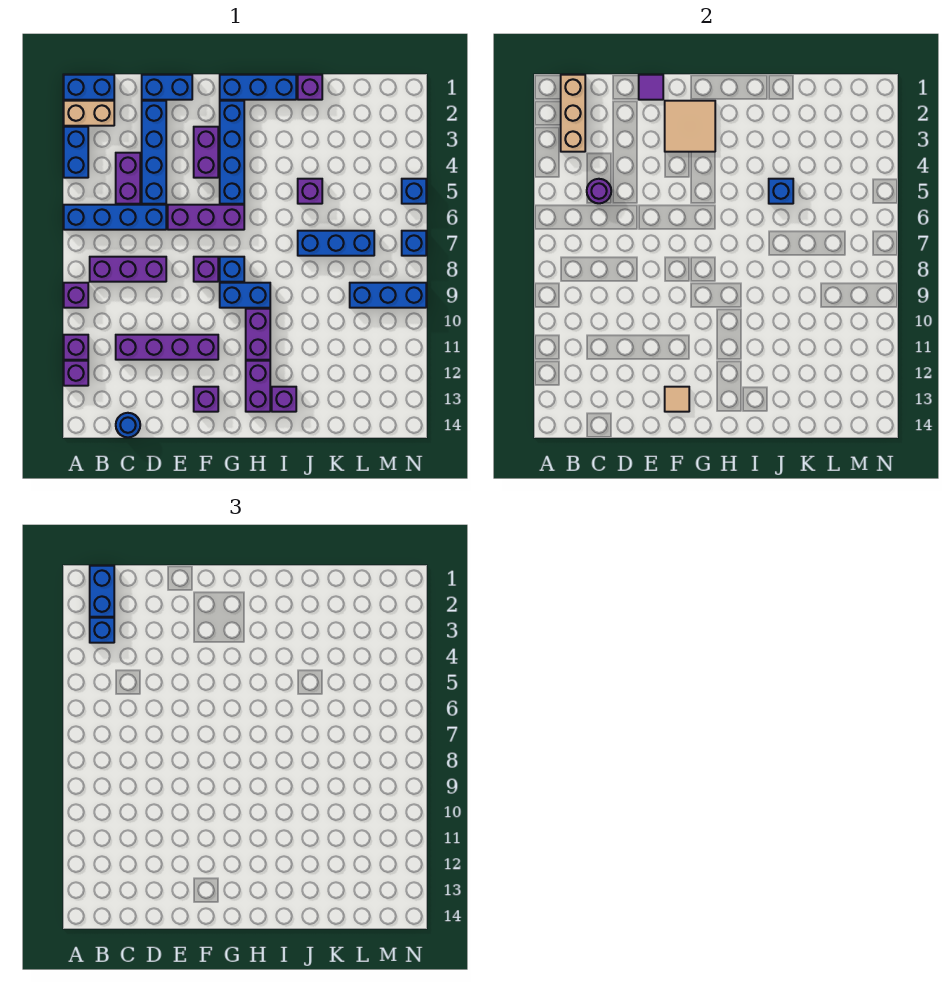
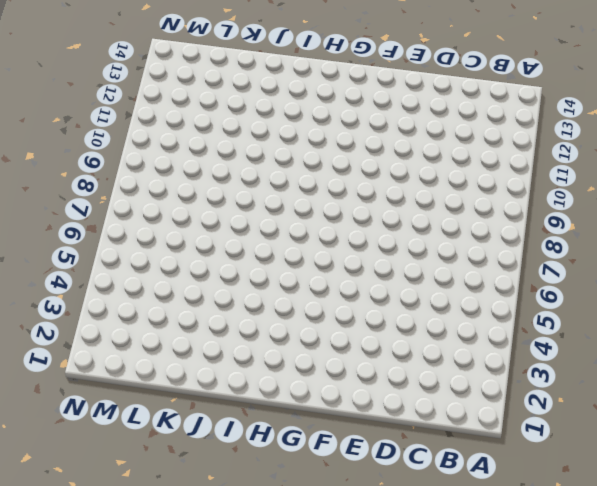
none -> blue 1x2 brick [64,75,114,100]
none -> tan 1x2 brick [64,101,114,126]
none -> blue 1x2 brick [64,127,88,178]
none -> blue 1x4 brick [64,205,166,230]

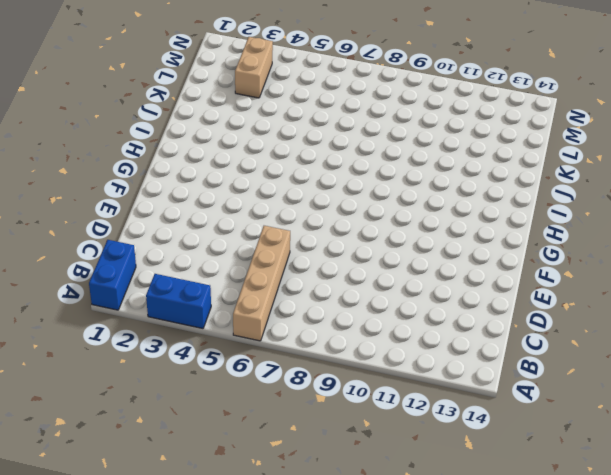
tan 1x4 brick [233,226,290,341] -> blue 1x4 brick [64,205,166,230]
tan 1x2 brick [235,37,273,98] -> tan 1x2 brick moved to [64,101,114,126]
none -> purple 1x1 brick [64,283,88,308]
none -> purple 1x1 brick [64,335,88,360]
none -> purple 1x1 brick [64,361,88,386]
none -> purple 1x3 brick [90,257,166,282]

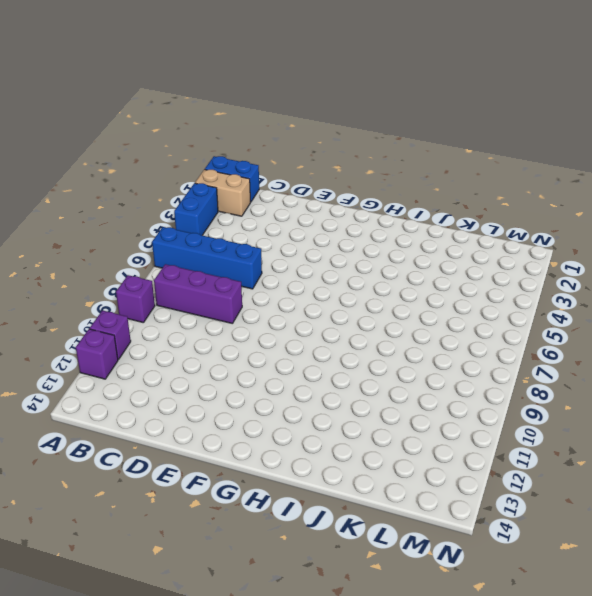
none -> purple 1x2 brick [116,153,140,204]
none -> purple 1x4 brick [116,335,218,360]
none -> blue 1x1 round brick [116,413,140,437]
none -> blue 1x2 brick [142,75,192,100]

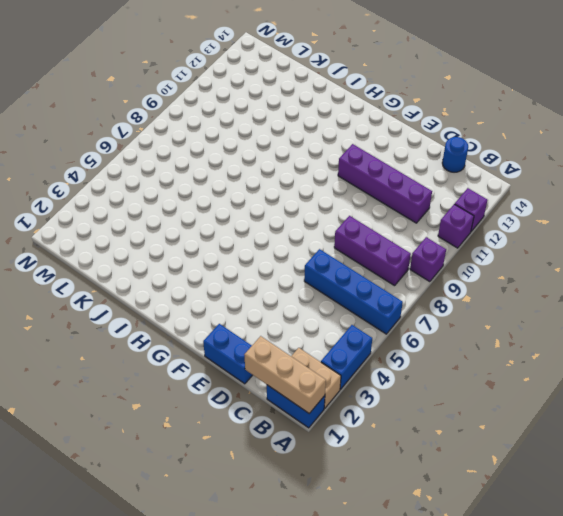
tan 1x3 brick [244,336,326,413] -> tan 1x3 brick turned to [561,75,585,152]
none -> purple 1x2 brick [116,153,140,204]
none -> blue 1x4 brick [142,101,166,204]
none -> purple 1x3 brick [168,205,244,230]
none -> purple 1x2 brick [194,127,218,178]

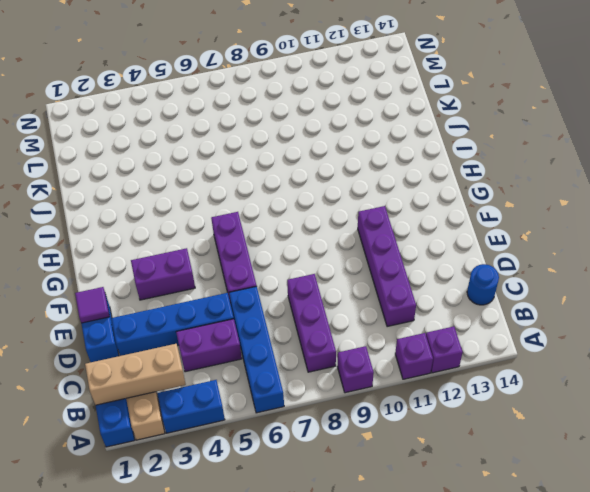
none -> purple 1x1 brick [194,257,218,282]
none -> purple 1x1 brick [194,387,218,412]
none -> blue 1x3 brick [220,75,296,100]
none -> blue 1x4 brick [220,101,244,204]

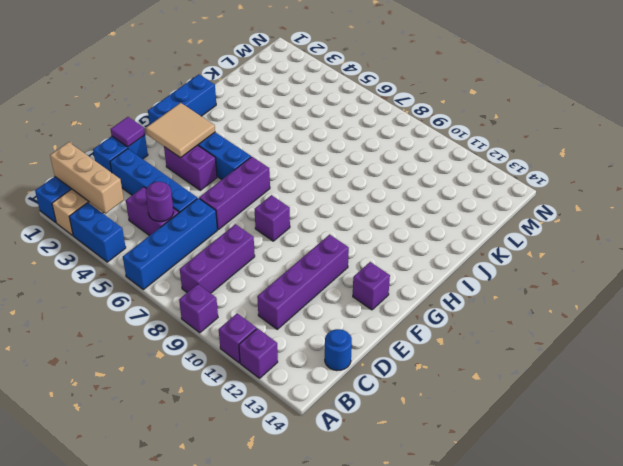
none -> blue 1x1 brick [220,257,244,282]
none -> blue 1x2 brick [220,283,270,308]
none -> purple 1x2 brick [246,309,270,360]
none -> purple 1x2 brick [246,361,270,412]

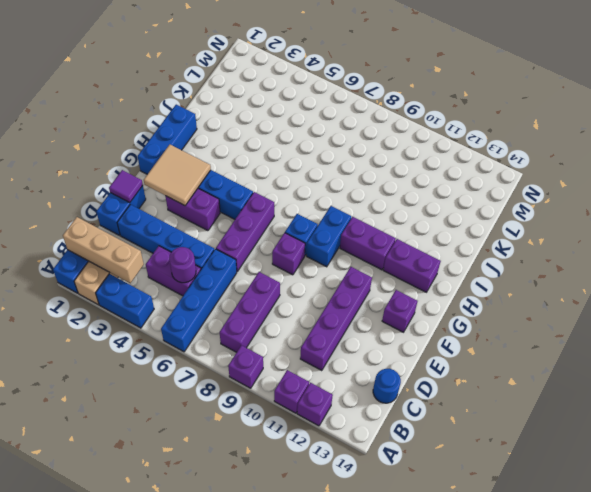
none -> purple 1x1 brick [272,387,296,412]
none -> purple 1x1 brick [298,75,322,100]
none -> purple 1x1 brick [298,179,322,204]
none -> blue 1x3 brick [298,231,374,256]

